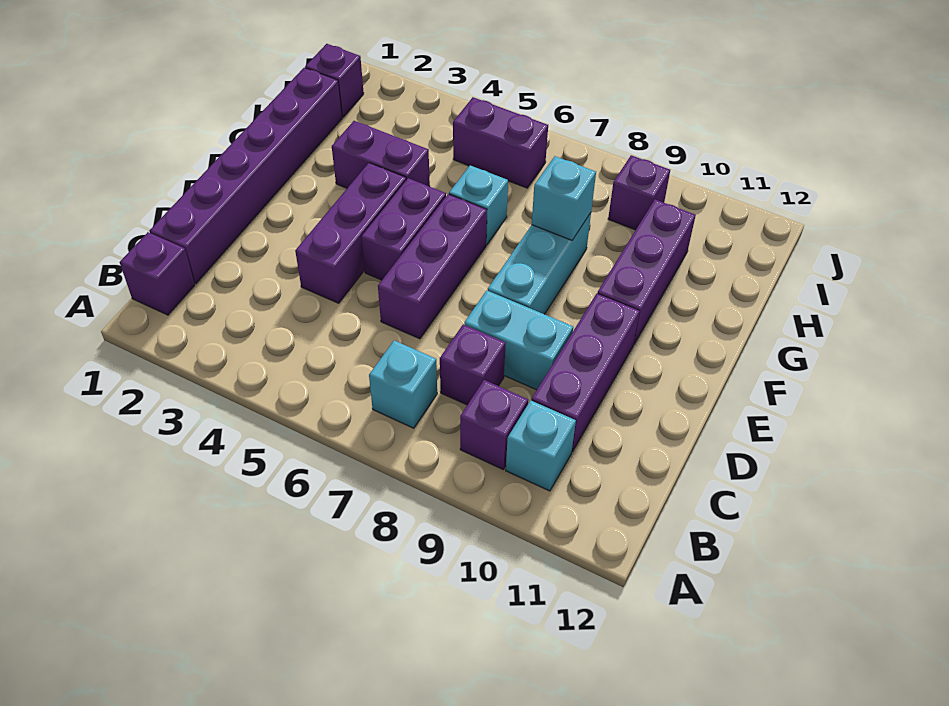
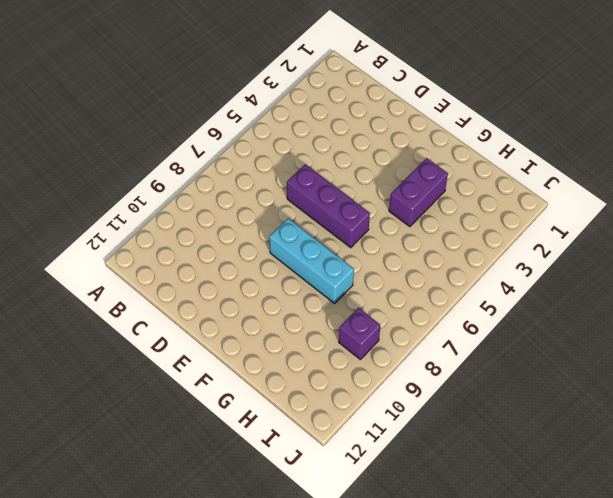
none -> purple 1x1 brick [120,232,195,315]
none -> cyan 1x1 brick [369,340,437,428]
none -> purple 1x1 brick [460,380,528,470]

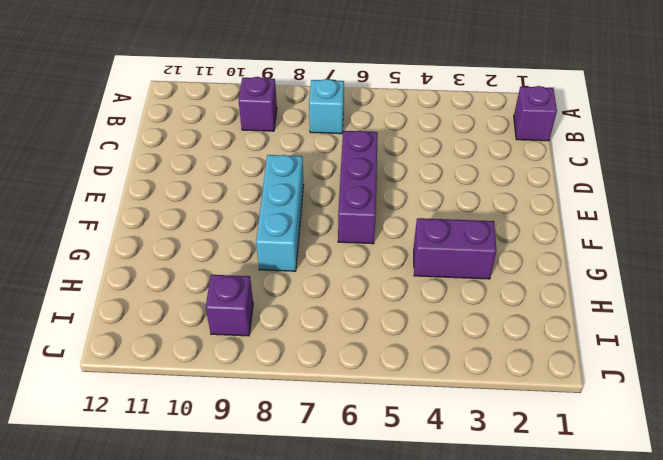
none -> cyan 1x1 brick [506,401,576,491]
none -> purple 1x6 brick [150,68,342,283]
none -> purple 1x1 brick [440,324,506,405]

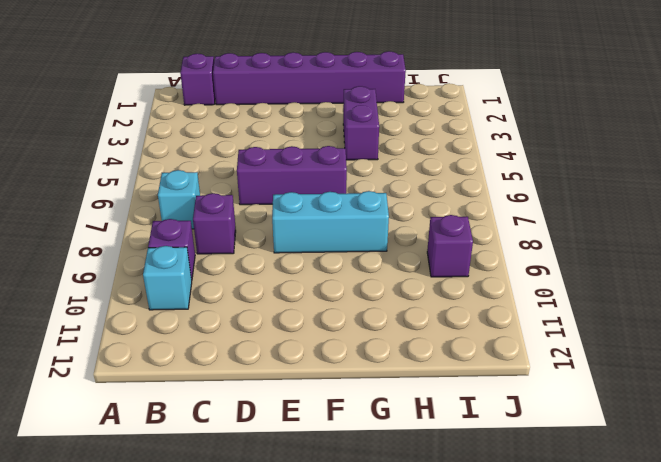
none -> purple 1x3 brick [531,294,640,452]
none -> purple 1x3 brick [295,163,406,303]
none -> cyan 1x2 brick [464,290,573,390]

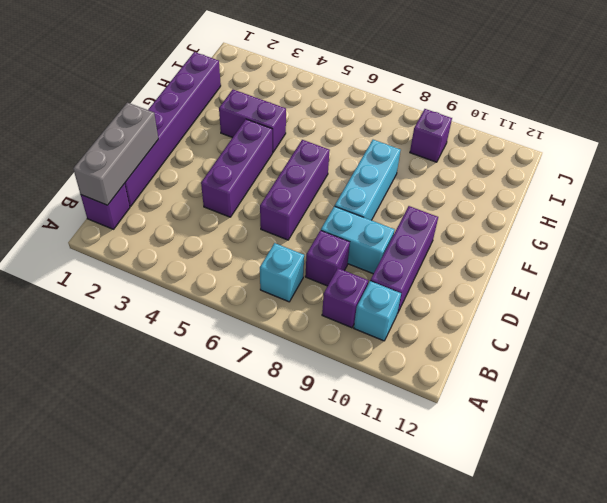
grey 1x3 brick [73,103,158,205] -> none
none -> purple 1x2 brick [361,178,446,280]
none -> purple 1x3 brick [597,200,696,344]
none -> cyan 1x1 brick [449,165,508,245]

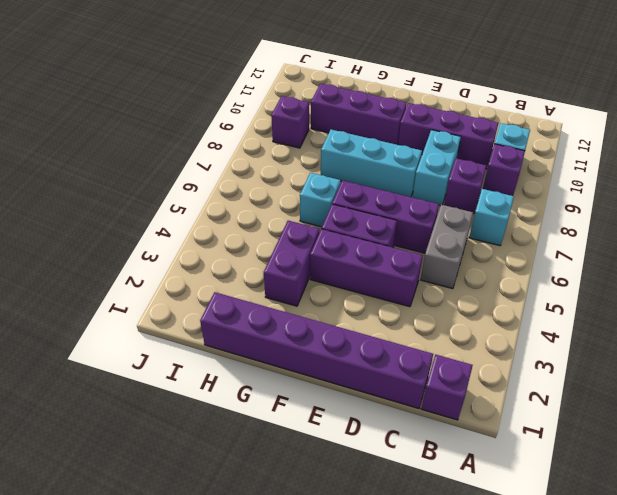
grey 1x2 brick [421,205,473,289] -> none
none -> purple 1x1 brick [305,44,364,117]
none -> purple 1x2 brick [453,97,548,188]
none -> cyan 1x1 brick [532,156,596,240]

